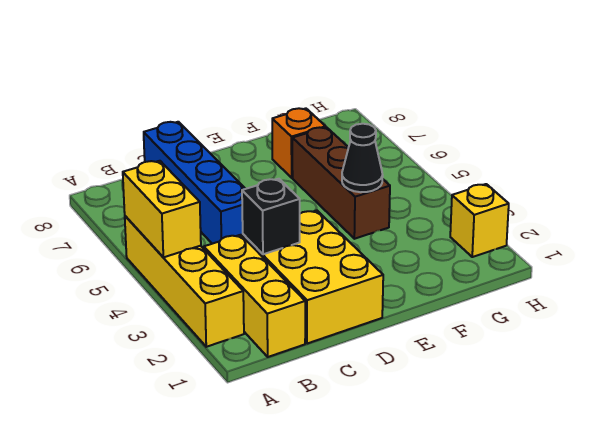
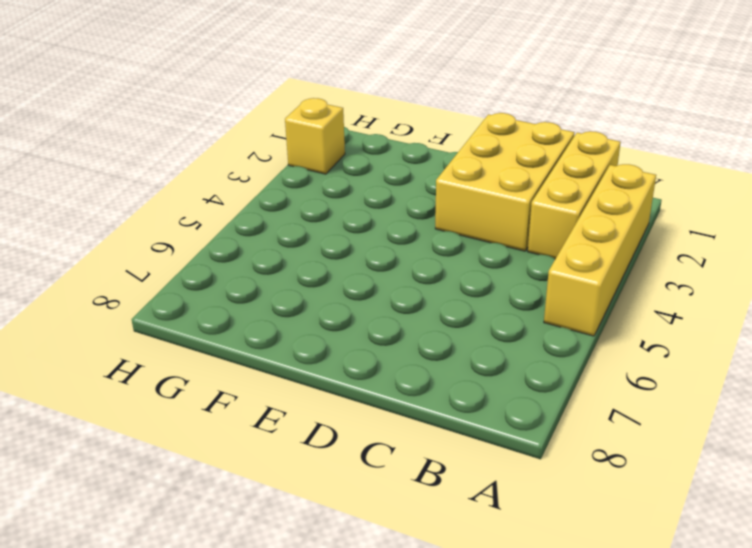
none -> blue 1x4 brick [144,122,245,244]
none -> brown 1x3 brick [292,127,390,239]

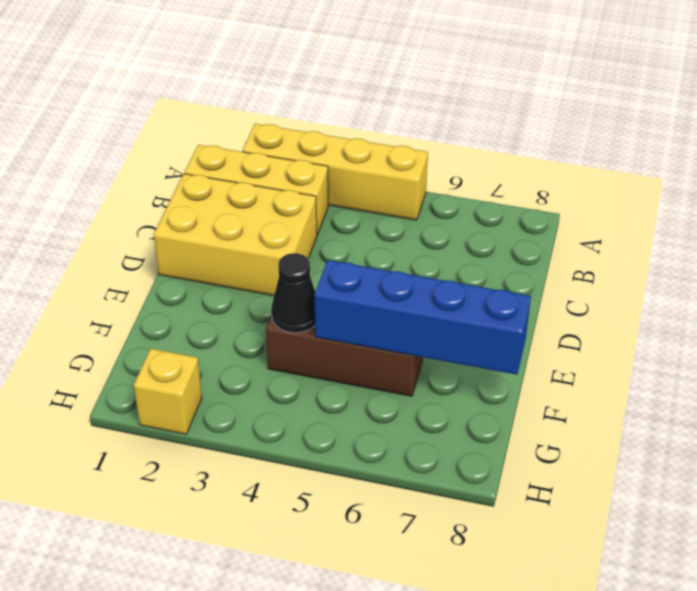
blue 1x4 brick [314,260,531,375] -> blue 1x4 brick moved to [144,122,245,244]
none -> orange 1x1 brick [272,108,326,178]
none -> yellow 1x2 brick [123,161,201,257]

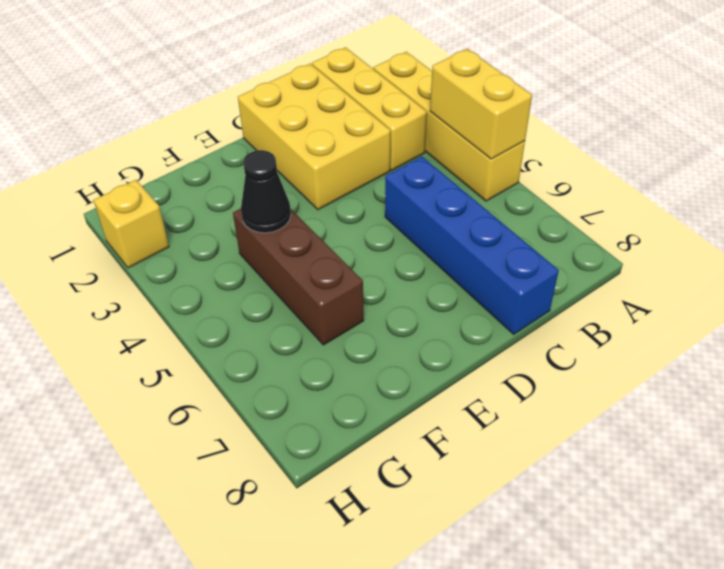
none -> orange 1x1 brick [272,108,326,178]
none -> black 1x1 brick [242,179,300,254]

